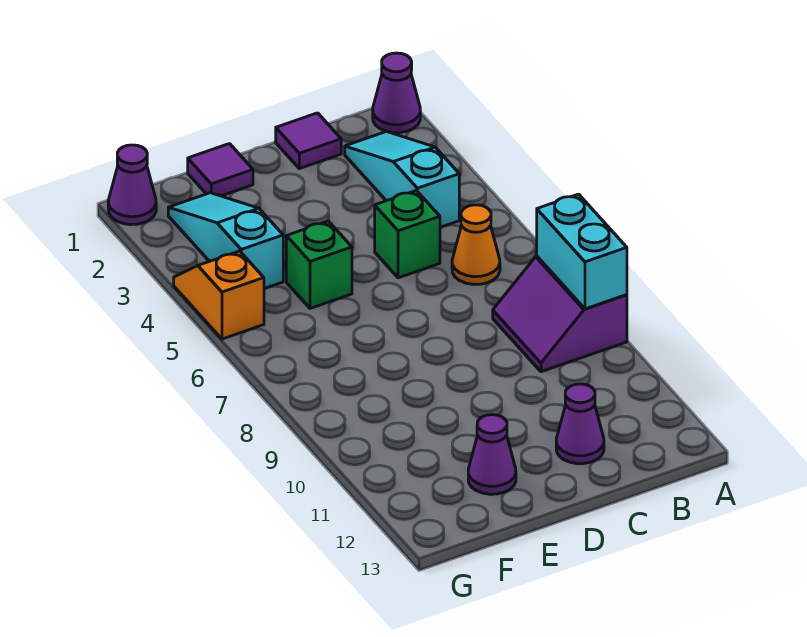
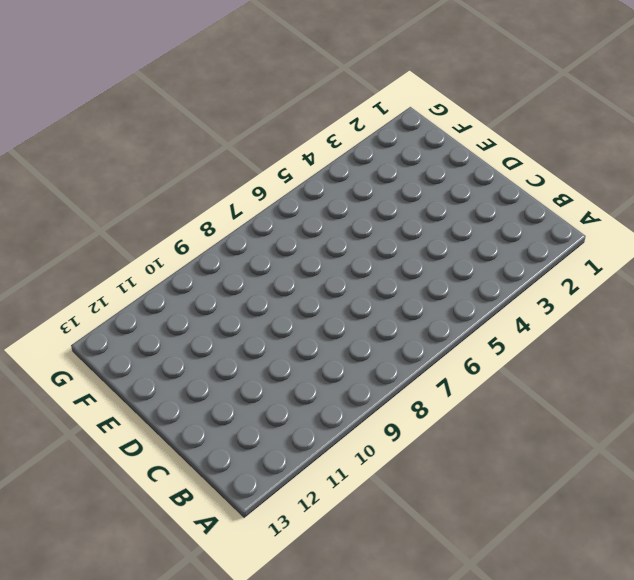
none -> purple 1x1 cone [373,53,420,133]
none -> purple 2x2 slope [493,256,627,372]
none -> cyan 1x3 slope [345,132,459,227]

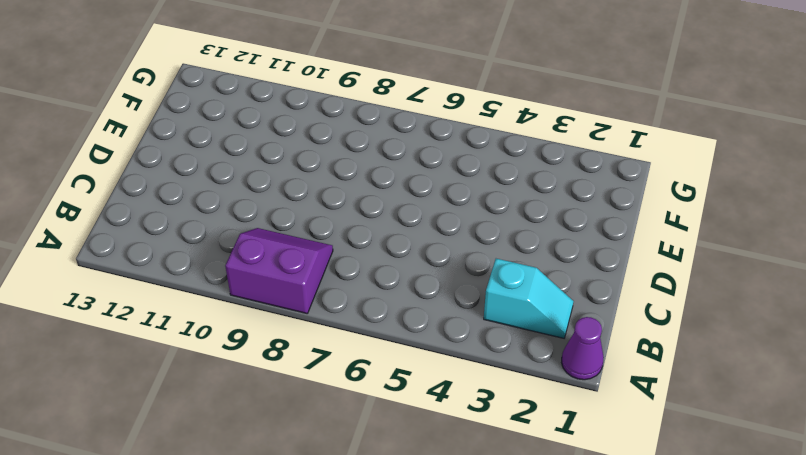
cyan 1x2 slope [484,259,574,338] -> cyan 1x3 slope [345,132,459,227]
none -> orange 1x1 cone [452,205,500,285]
none -> purple 1x1 tile [276,113,341,169]
none -> green 1x1 brick [375,190,440,278]

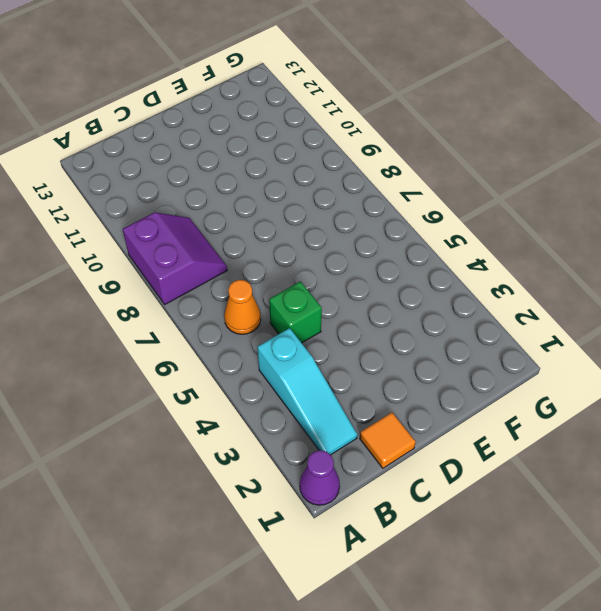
orange 1x1 tile [360,413,416,468] -> purple 1x1 tile [276,113,341,169]
none -> purple 1x1 cone [556,384,604,464]
none -> purple 1x1 tile [188,144,253,196]
none -> green 1x1 brick [286,221,352,308]

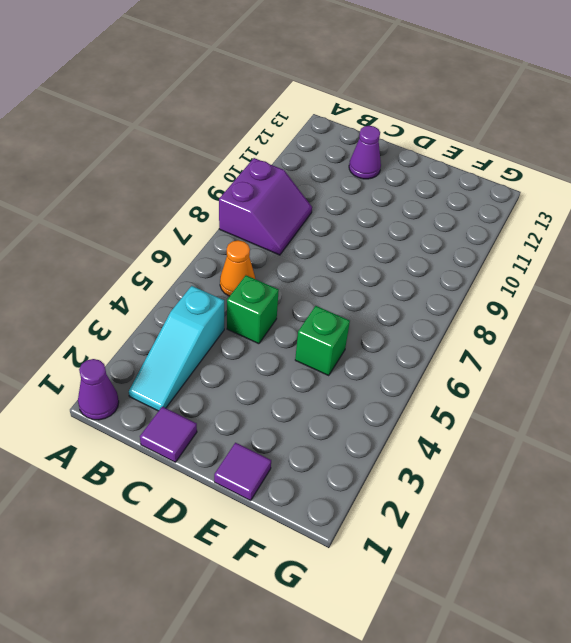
none -> purple 1x1 cone [468,415,516,494]
none -> cyan 1x3 slope [168,193,283,289]
none -> purple 1x1 cone [108,145,156,225]

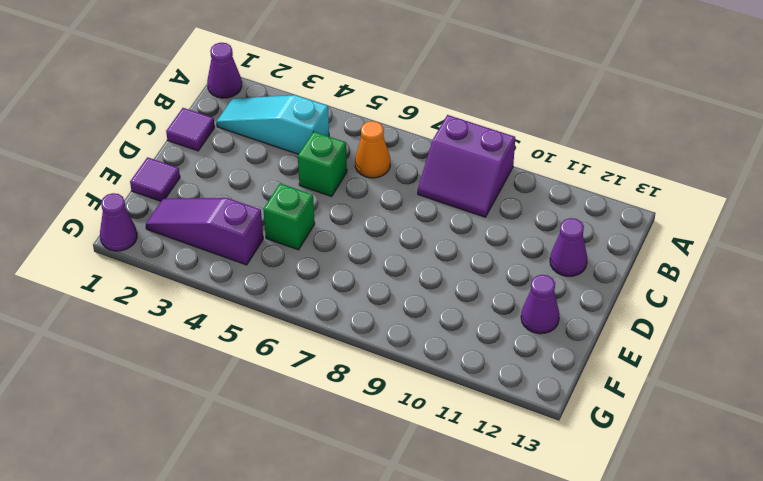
purple 1x3 slope [146,198,263,265] -> cyan 1x3 slope [168,193,283,289]
none -> orange 1x2 slope [174,251,264,339]
none -> cyan 1x2 brick [537,194,627,309]

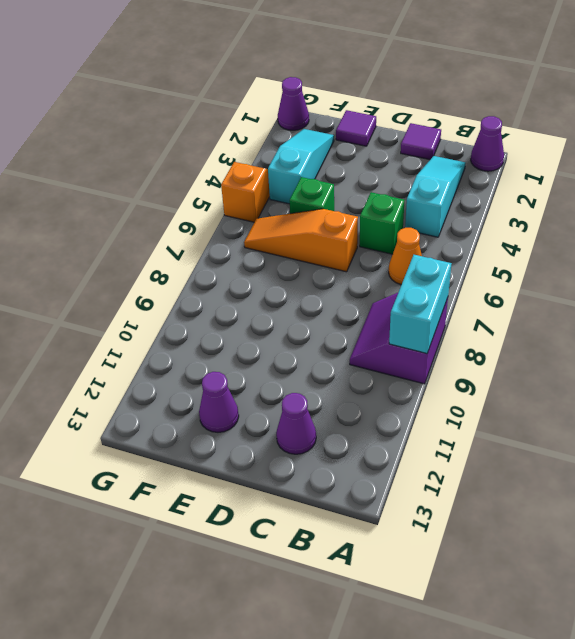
orange 1x3 slope [244,209,358,272] -> none

